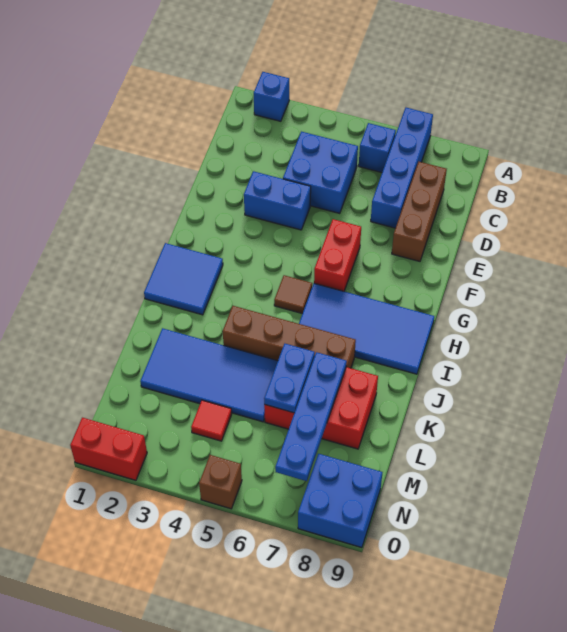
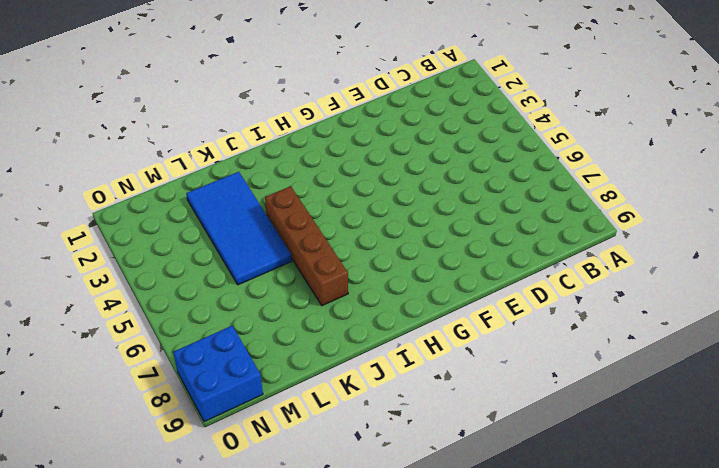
none -> blue 1x1 brick [254,72,289,121]
none -> blue 1x4 brick [371,108,433,228]
none -> blue 1x1 brick [359,123,396,172]

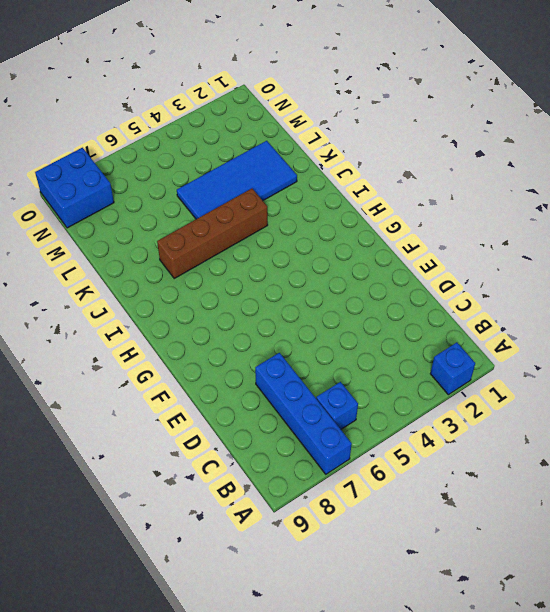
none -> blue 2x2 brick [283,132,358,214]
none -> brown 1x3 brick [392,162,447,261]
none -> blue 1x2 brick [244,171,311,230]

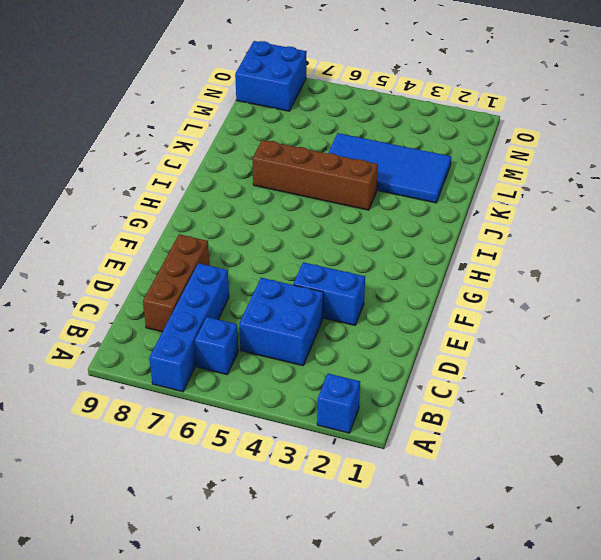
none -> red 1x2 brick [314,219,361,291]
none -> blue 2x2 tile [144,243,223,315]
none -> brown 1x1 tile [274,275,312,314]

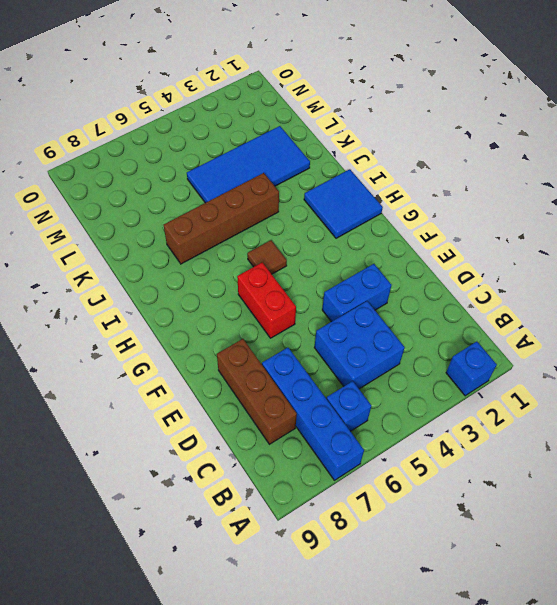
none -> blue 2x4 tile [299,283,434,374]
none -> red 2x3 brick [264,367,378,449]
none -> red 1x1 tile [191,400,232,441]

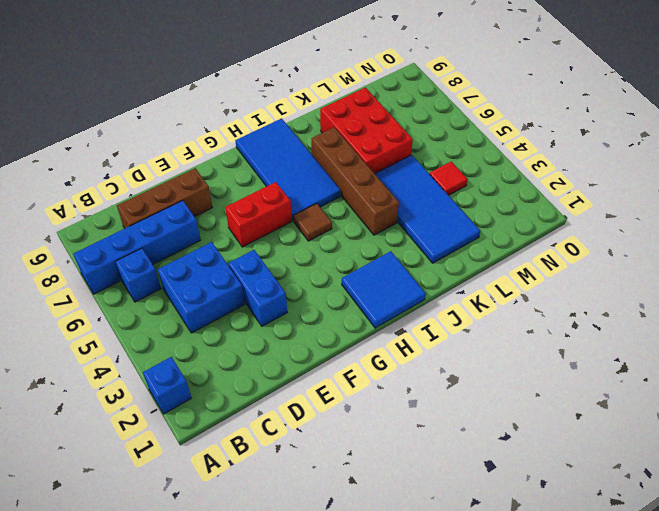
none -> blue 2x2 brick [298,454,382,548]
none -> red 1x2 brick [70,418,147,480]
none -> brown 1x1 brick [199,455,242,509]

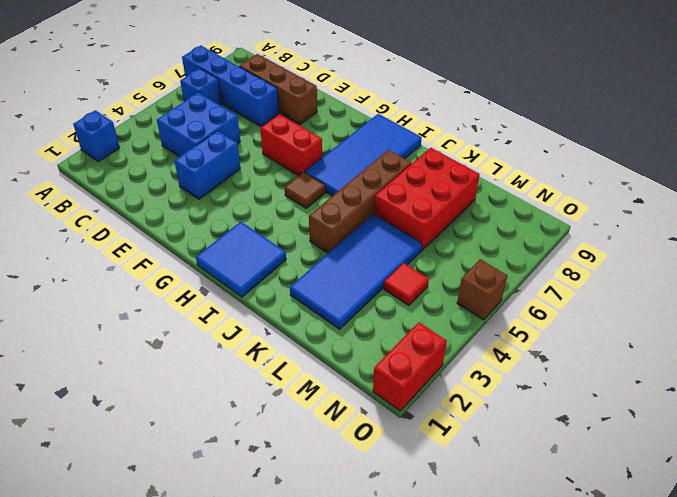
none -> blue 2x2 brick [298,454,382,548]
none -> blue 1x2 plate [264,344,315,413]
none -> blue 1x4 plate [275,352,347,481]

